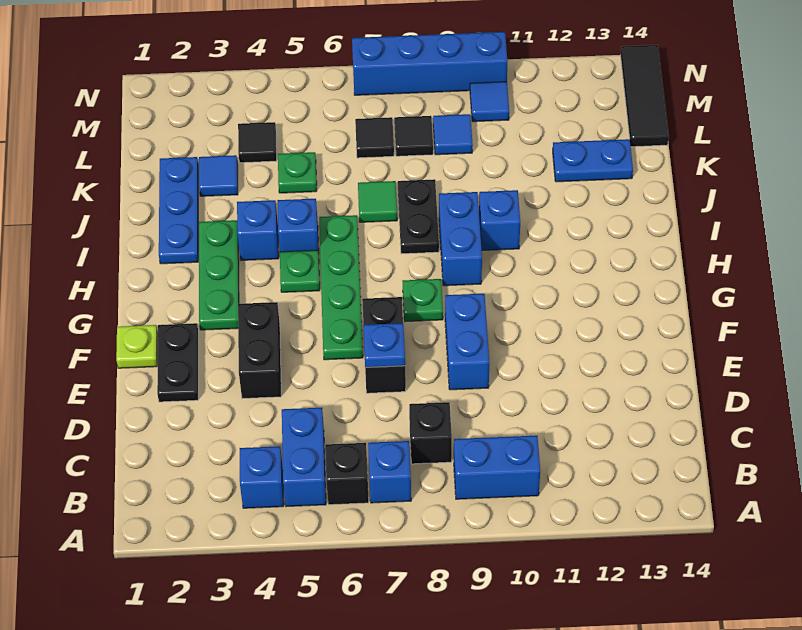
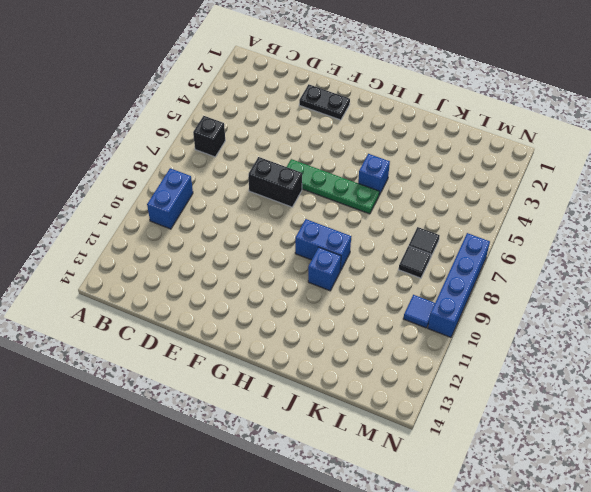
none -> blue 1x1 brick [240,446,284,508]
none -> blue 1x2 brick [282,408,326,507]
none -> blue 1x1 brick [368,441,411,503]
none -> black 1x1 brick [409,402,452,464]

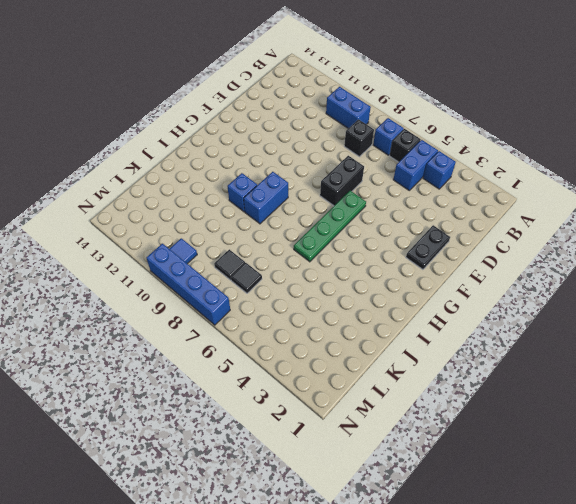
none -> black 1x2 brick [238,302,281,399]
none -> blue 1x2 brick [445,294,489,390]
none -> lime 1x1 plate [116,325,158,368]
none -> green 1x3 plate [199,220,239,330]

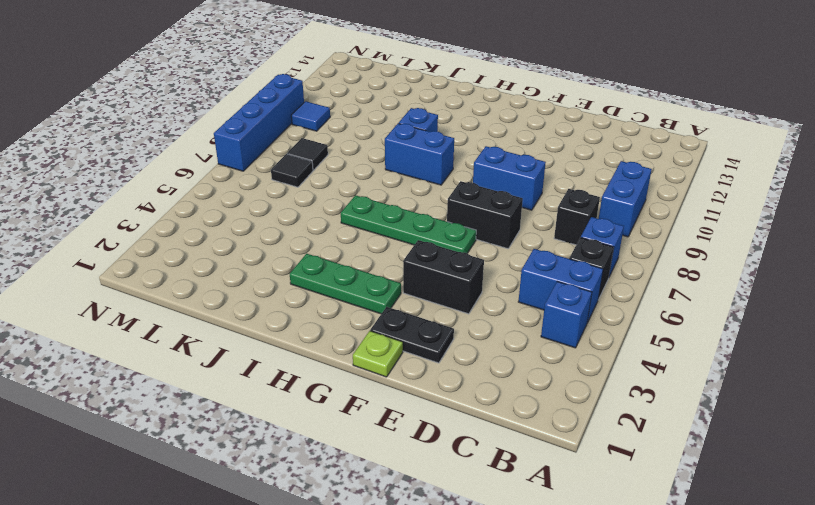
none -> green 1x1 plate [403,279,443,322]
none -> green 1x1 plate [280,250,320,292]
none -> blue 1x3 plate [159,157,198,264]
none -> blue 1x1 brick [237,200,279,260]

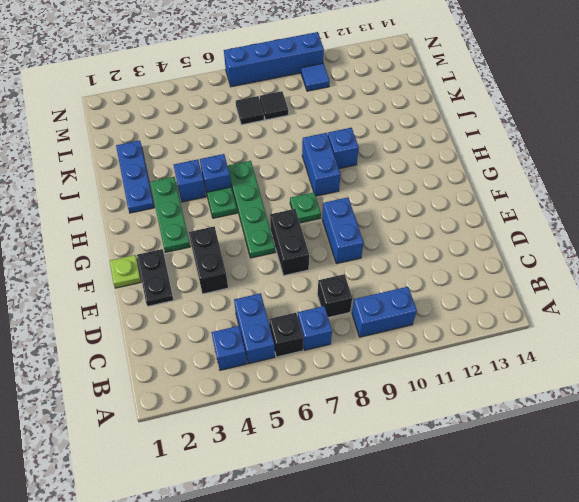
none -> black 1x2 plate [398,179,439,254]
none -> green 1x1 tile [358,181,397,222]
none -> blue 1x1 tile [199,155,238,196]
none -> green 1x1 plate [278,152,317,193]

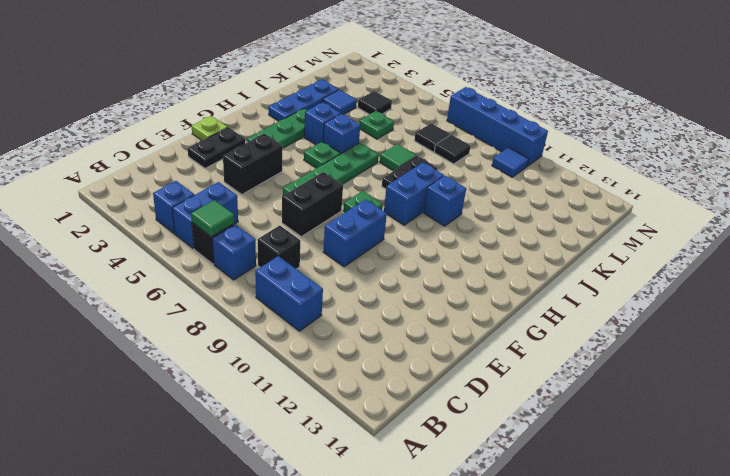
green 1x1 tile [191,200,234,237] -> none
none -> blue 1x2 plate [553,139,633,182]
none -> blue 1x1 tile [433,114,473,155]
none -> black 1x3 tile [621,45,669,147]
none -> blue 1x1 plate [363,323,405,368]

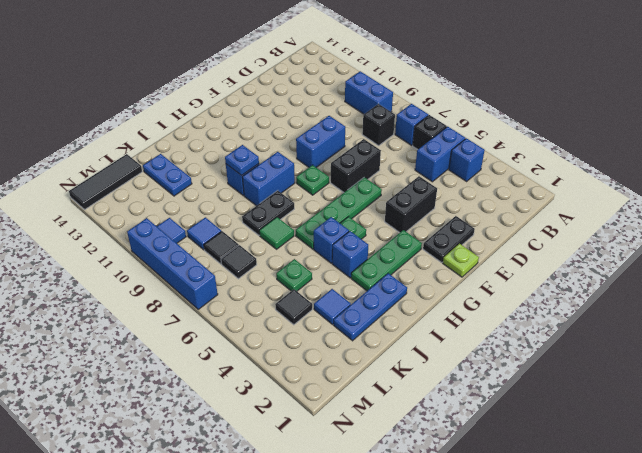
blue 1x1 plate [225,145,259,176] -> blue 1x1 plate moved to [363,323,405,368]

